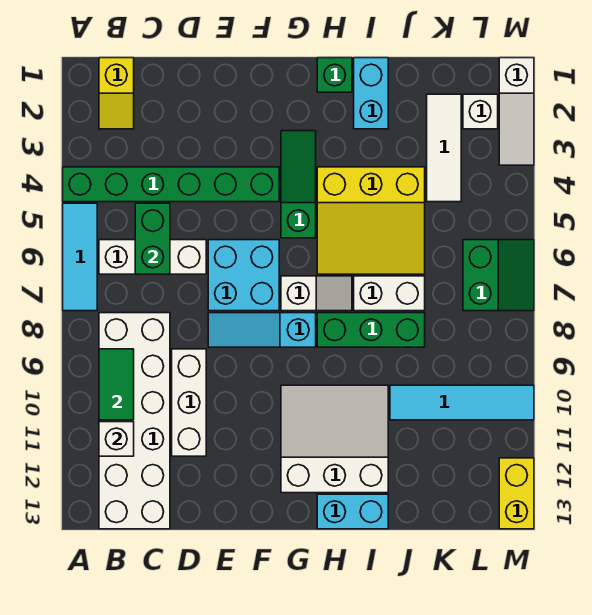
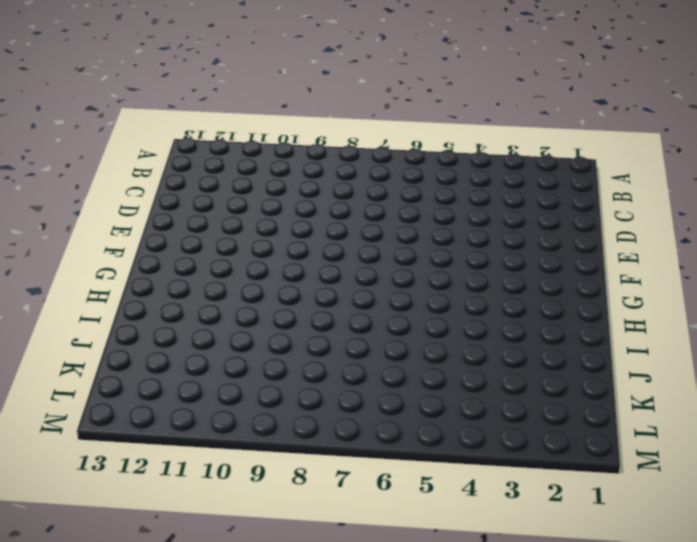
none -> green 1x6 brick [63,167,279,202]
none -> cyan 1x3 tile [63,203,97,311]
none -> yellow 1x2 slope [99,58,134,129]

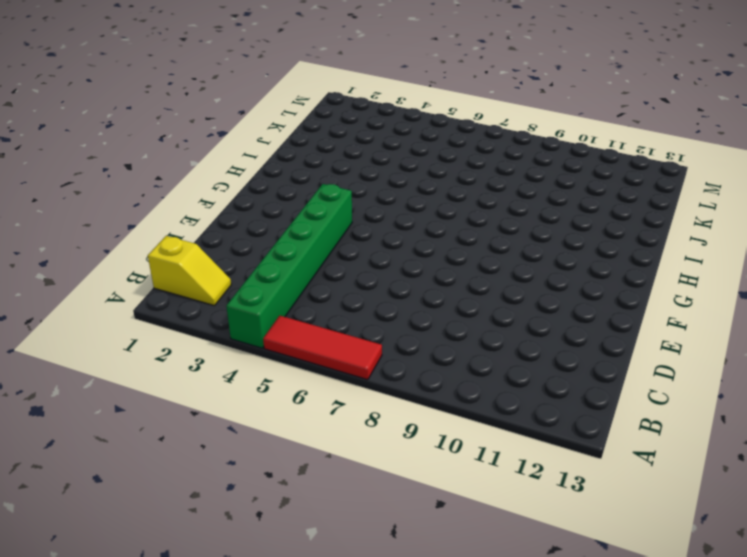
red 1x3 tile [263,316,382,380] -> cyan 1x3 tile [63,203,97,311]
none -> white 1x3 brick [99,240,206,274]
none -> white 2x6 brick [99,313,170,529]
none -> white 1x3 brick [172,349,206,456]

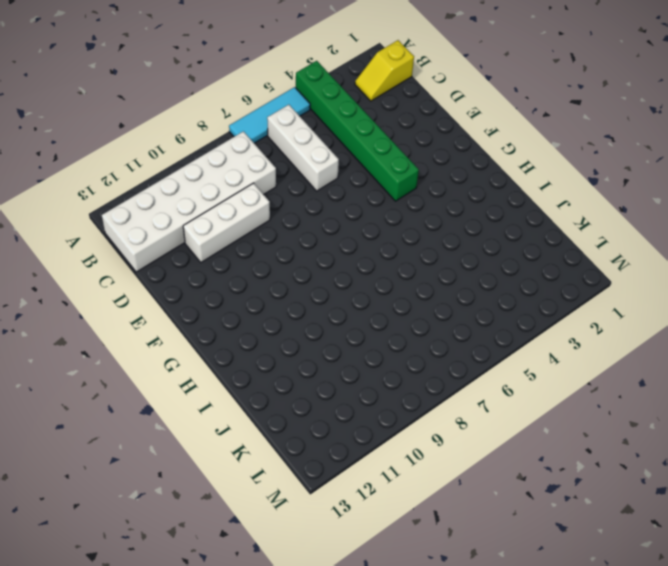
none -> cyan 2x2 brick [208,240,279,311]
none -> cyan 1x3 slope [208,313,316,347]
none -> green 1x3 slope [281,131,316,238]

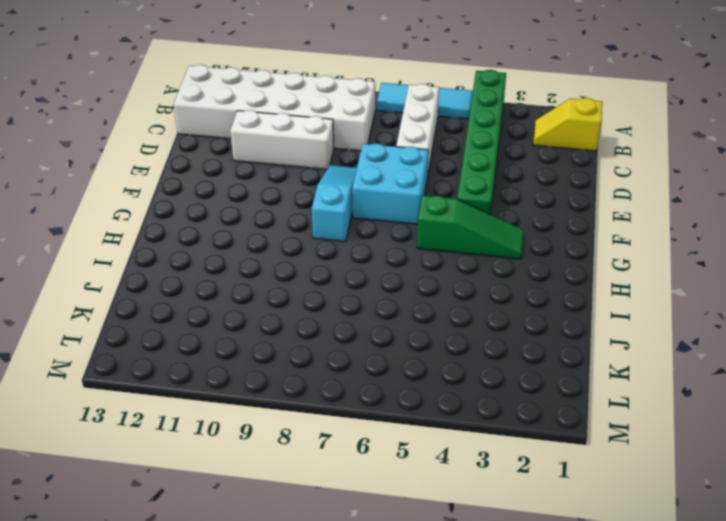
none -> white 1x2 slope [281,276,352,311]
none -> white 3x3 slope [281,385,388,493]
none -> green 1x1 brick [317,58,352,92]

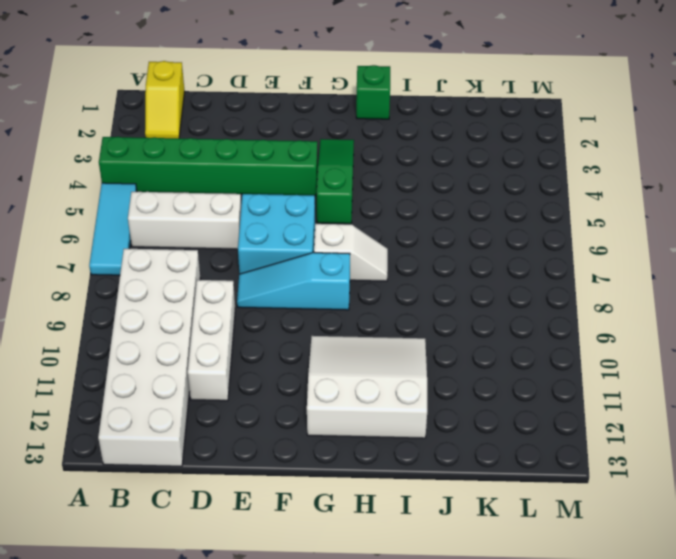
none -> yellow 3x3 slope [317,167,425,274]
none -> green 1x3 brick [317,313,425,347]
none -> cyan 1x2 brick [317,494,388,529]

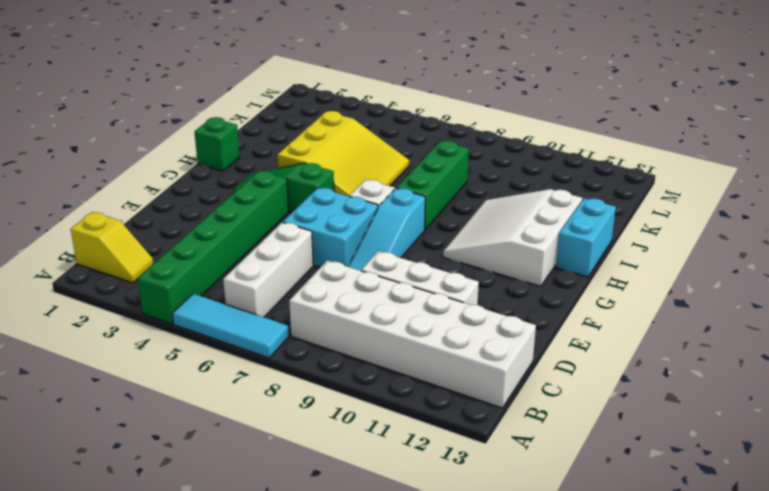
none -> cyan 1x2 brick [354,58,388,129]
none -> white 1x2 brick [354,276,425,311]
none -> cyan 1x4 tile [390,385,534,420]

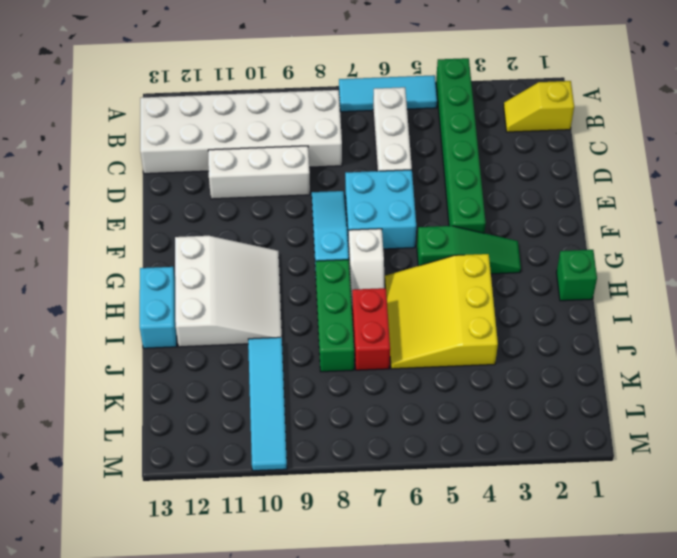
red 1x2 brick [352,288,390,370] -> white 1x2 brick [354,276,425,311]
none -> cyan 1x2 brick [354,58,388,129]
none -> white 1x3 tile [427,94,461,202]
none -> white 1x1 brick [463,94,498,129]

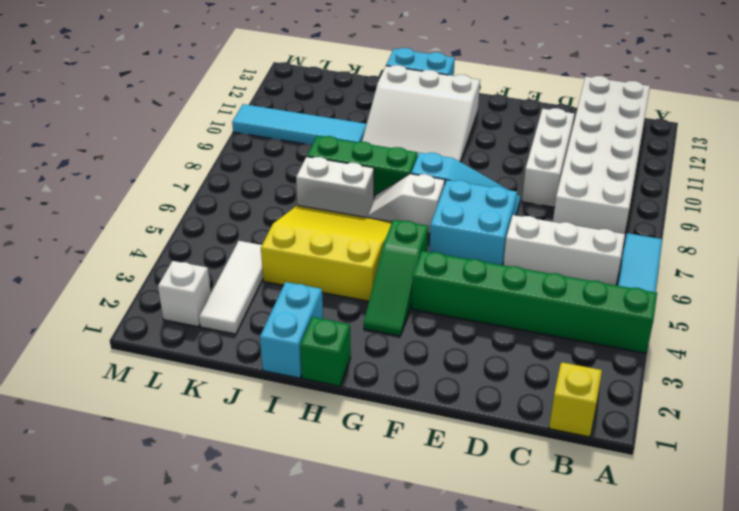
none -> green 2x2 slope [463,240,534,311]
none -> white 1x3 slope [499,58,534,165]
none -> yellow 1x2 brick [499,458,534,529]

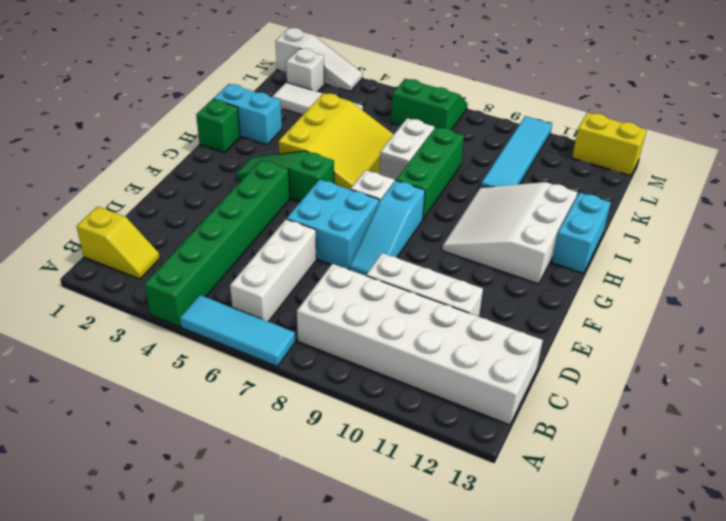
none -> green 1x2 tile [99,349,134,420]
none -> white 1x1 brick [99,422,134,456]
none -> green 1x2 brick [135,203,170,274]

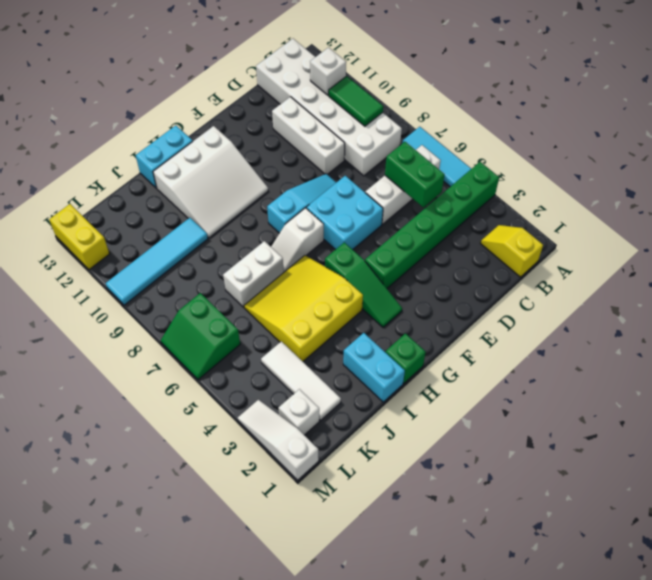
none -> green 1x3 brick [317,313,425,347]

